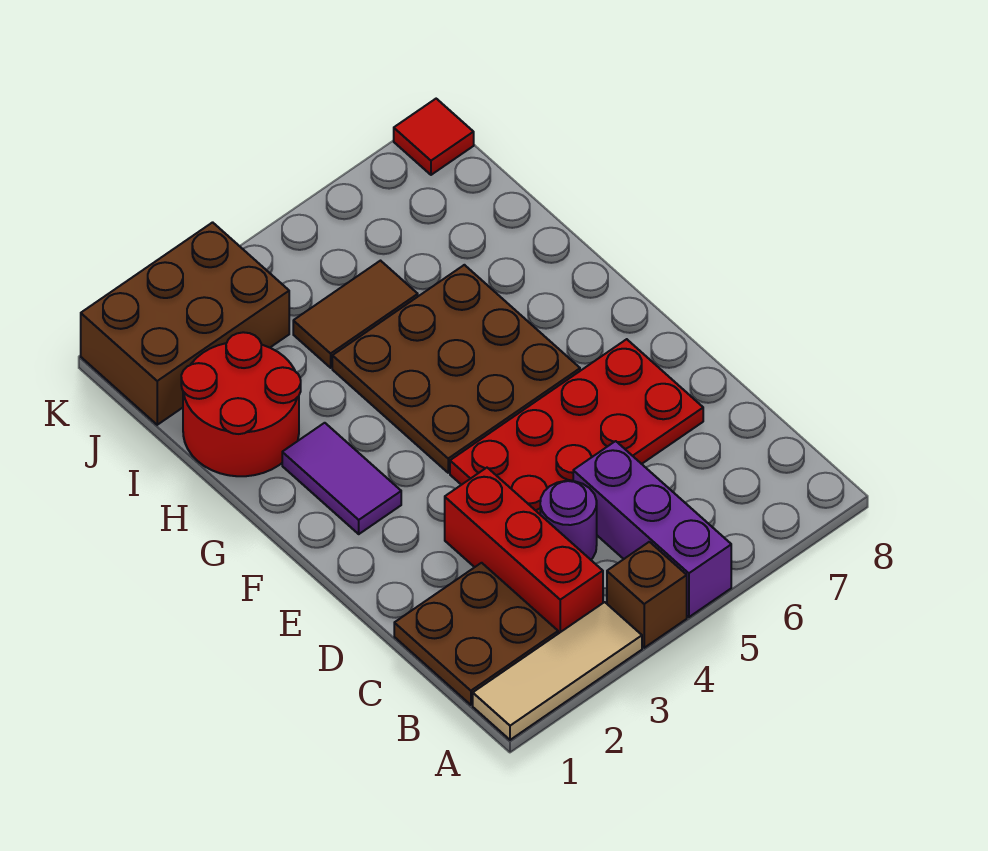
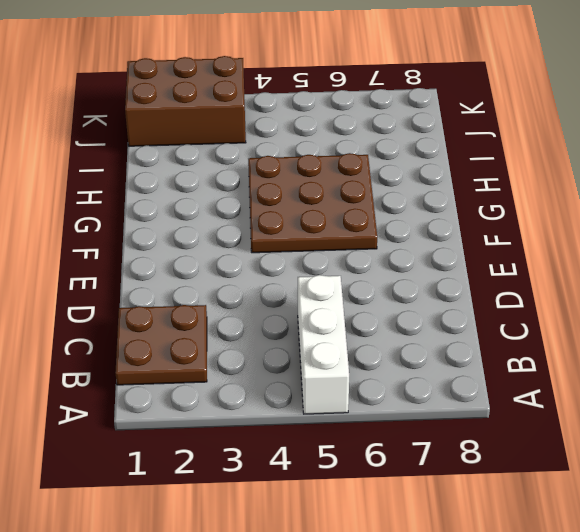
white 1x3 brick [298,275,349,414] -> purple 1x3 brick [573,441,731,617]
none -> tan 1x3 tile [473,602,642,740]
none -> brown 1x1 brick [607,542,687,648]
none -> red 1x3 brick [445,468,603,634]

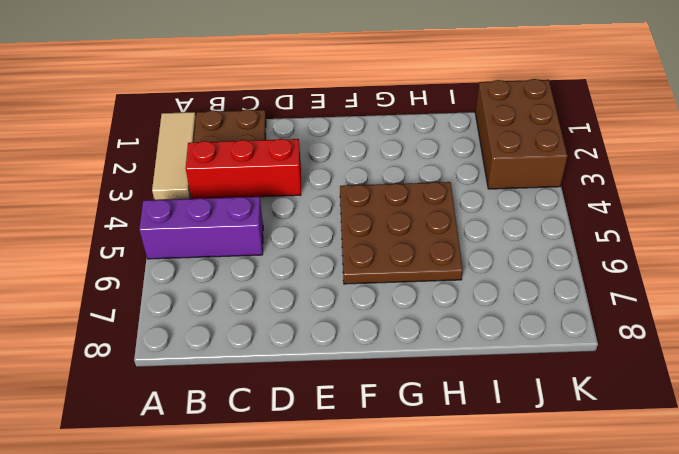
none -> brown 1x1 brick [607,542,687,648]
none -> purple 1x1 round brick [540,481,597,560]
none -> red 2x4 plate [450,339,703,514]

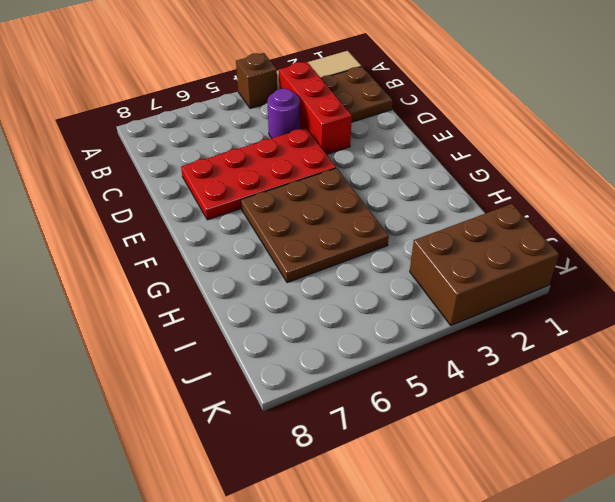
none -> purple 1x3 brick [573,441,731,617]
none -> purple 1x2 tile [282,423,401,534]
none -> red 2x2 round brick [181,332,301,476]

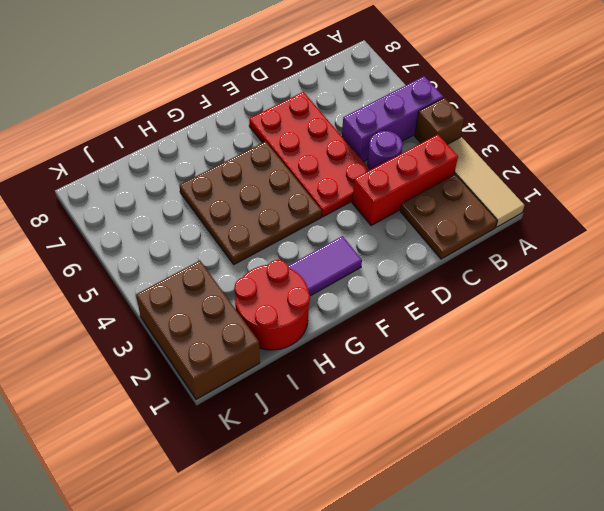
none -> brown 1x2 tile [293,261,418,368]
none -> red 1x1 tile [394,99,474,175]

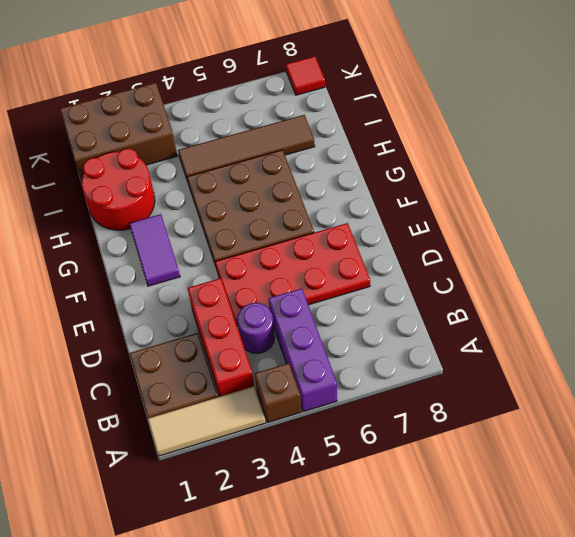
brown 1x4 tile [178,115,315,181] -> brown 1x2 tile [293,261,418,368]

